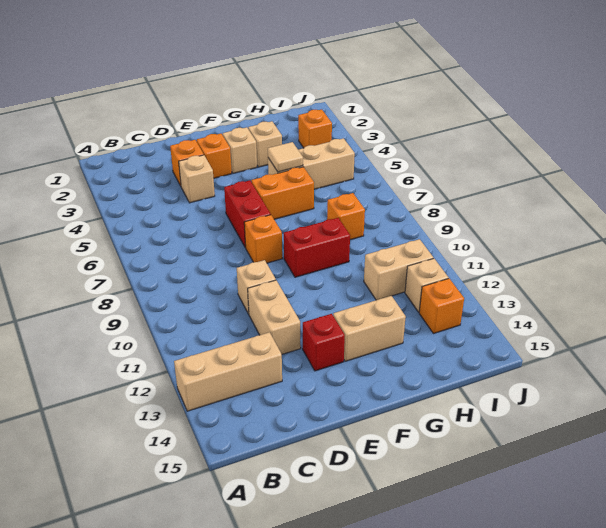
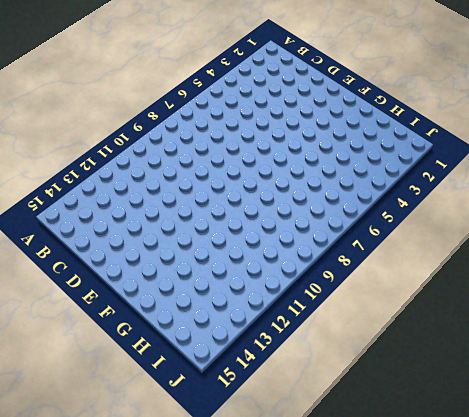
none -> tan 1x3 brick [174,332,282,411]
none -> orange 1x1 brick [170,140,204,186]
none -> tan 1x1 brick [179,155,215,203]

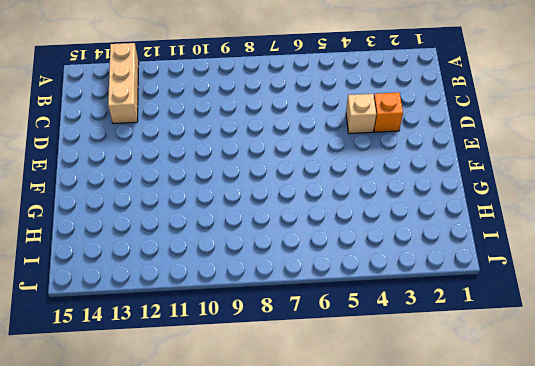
none -> tan 1x1 brick [237,260,276,314]
none -> tan 1x2 brick [248,280,301,354]
none -> orange 1x1 brick [197,134,232,178]

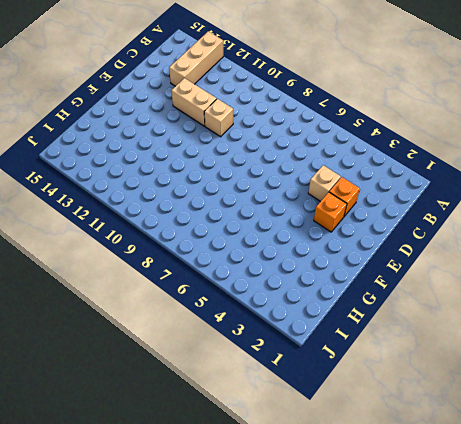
none -> red 1x2 brick [224,180,271,247]
none -> orange 1x1 brick [244,215,282,263]
none -> red 1x1 brick [303,314,345,371]

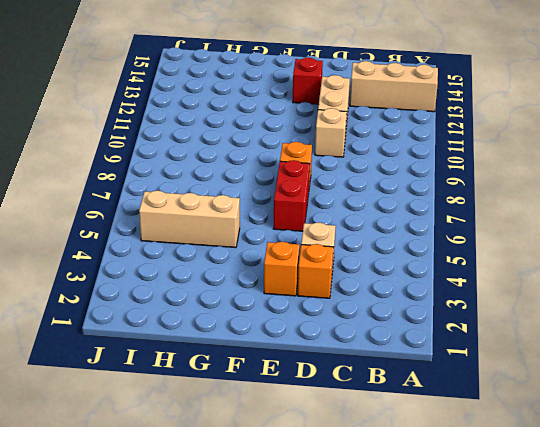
none -> tan 1x1 brick [223,127,257,173]
none -> orange 1x2 brick [251,167,314,219]
none -> red 1x2 brick [284,218,350,277]

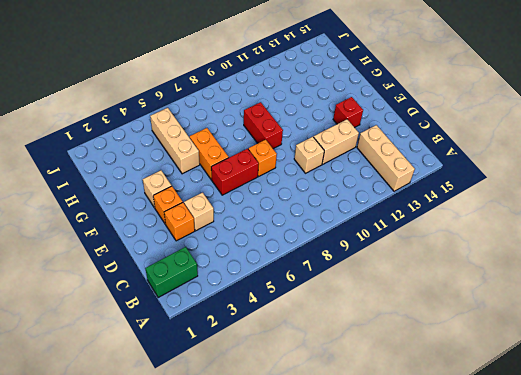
green 1x2 brick [145,247,198,298] -> none
none -> tan 1x2 brick [333,296,406,361]
none -> tan 1x1 brick [248,121,282,167]
none -> orange 1x1 brick [327,193,365,240]

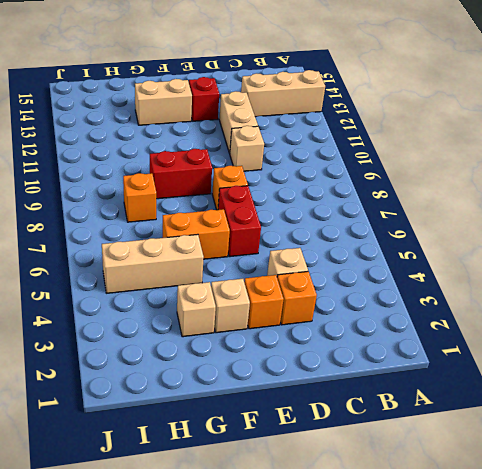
none -> tan 1x2 brick [364,239,433,300]
none -> orange 1x1 brick [298,109,332,148]
none -> tan 1x1 brick [405,258,449,312]

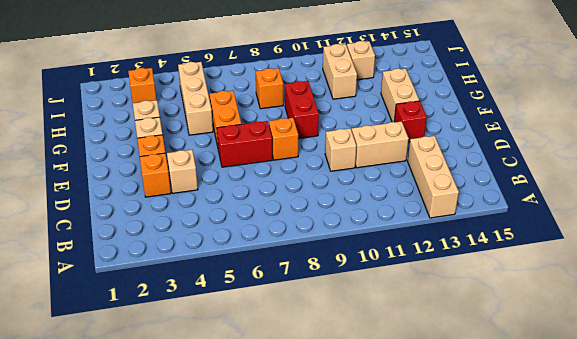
none -> orange 1x1 brick [419,278,464,334]
none -> tan 1x1 tile [268,142,303,172]

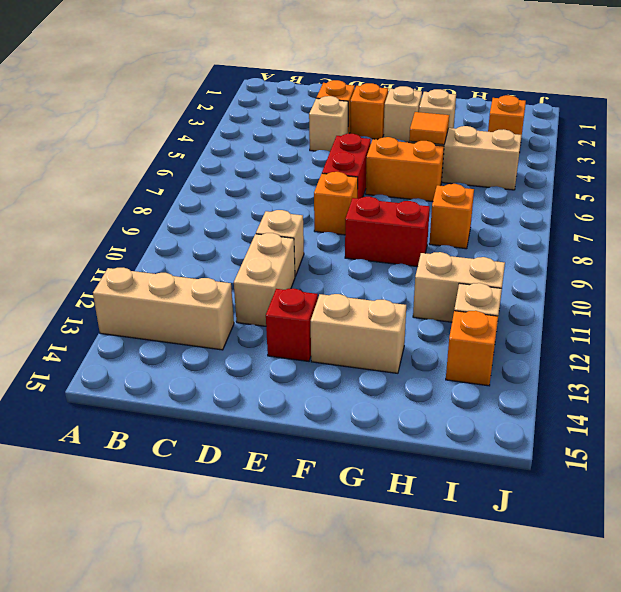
orange 1x1 tile [409,112,449,145] -> tan 1x1 tile [268,142,303,172]

